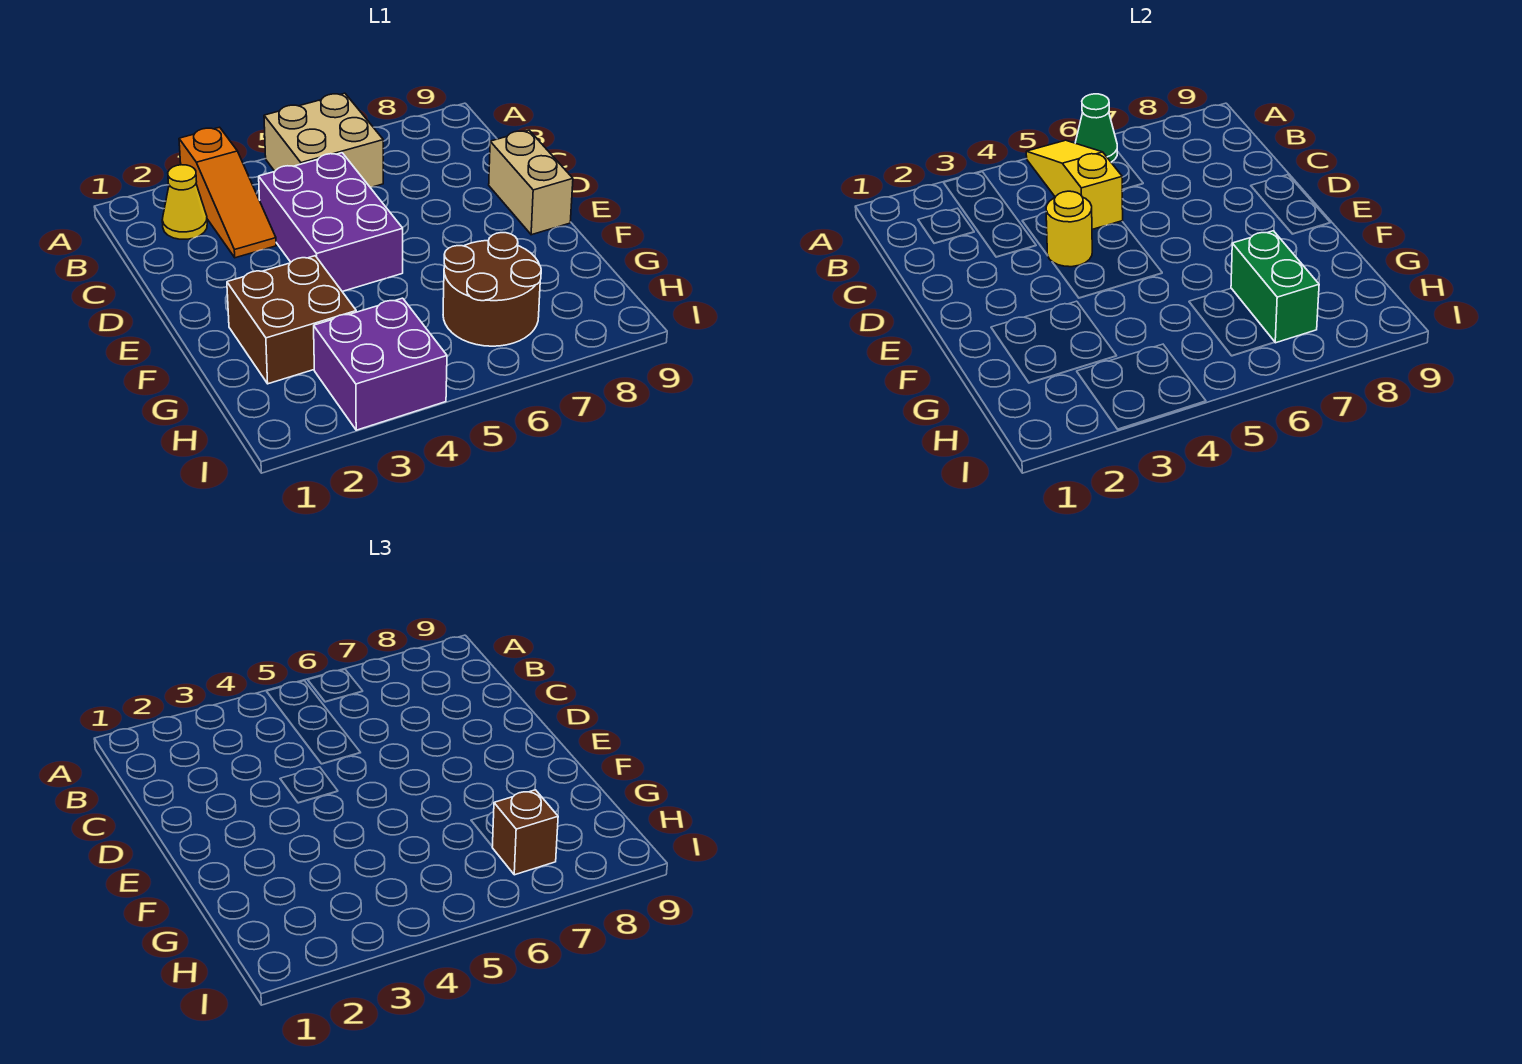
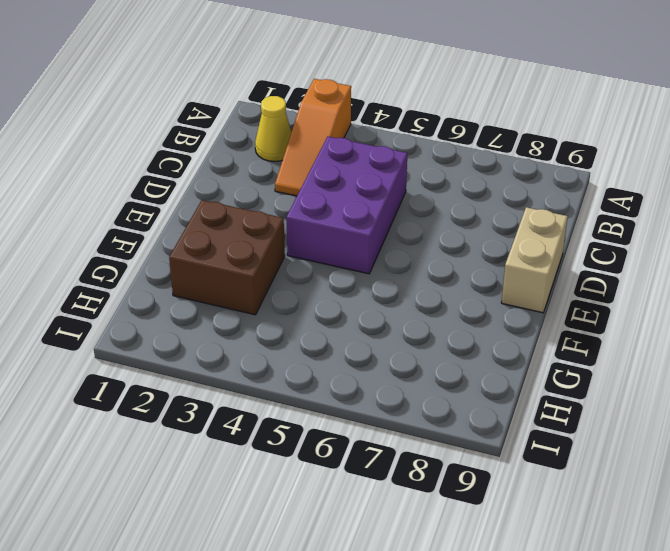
none -> tan 2x2 brick [264,93,383,187]
none -> brown 2x2 round brick [443,233,541,346]
none -> purple 2x2 brick [314,298,447,430]

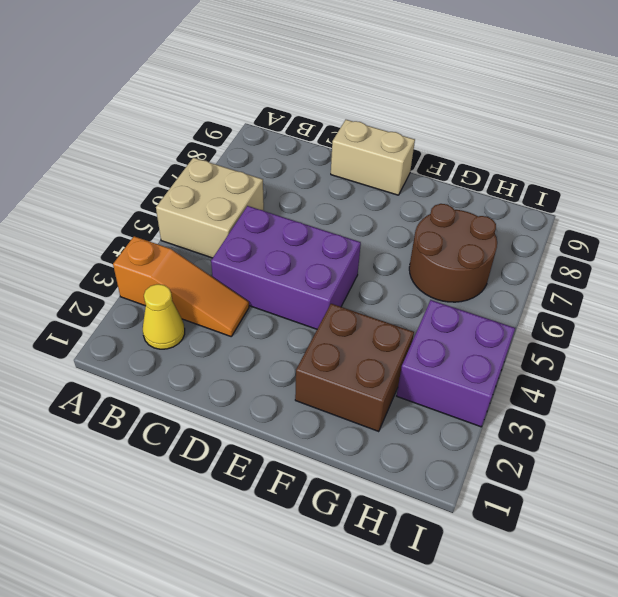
none -> yellow 1x3 slope [1026,140,1123,229]
none -> green 1x1 cone [1075,94,1117,162]
none -> yellow 1x1 round brick [1046,191,1092,267]

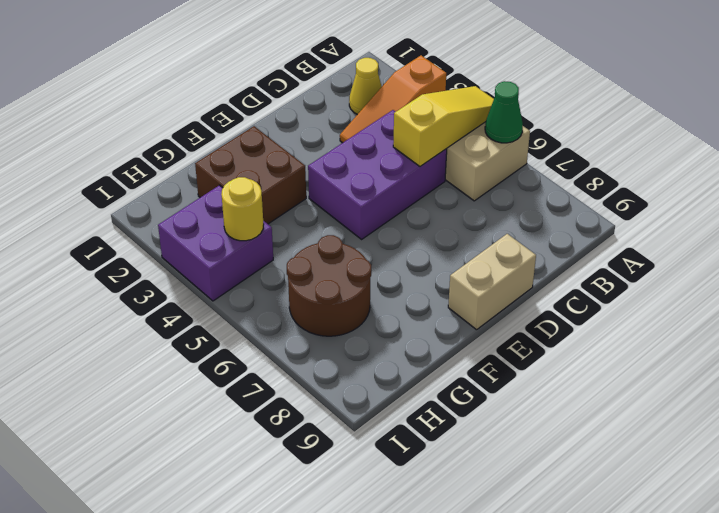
yellow 1x1 round brick [221,177,264,241] -> yellow 1x1 round brick moved to [1046,191,1092,267]
none -> green 1x2 brick [1231,231,1319,343]
none -> brown 1x1 brick [492,790,558,875]

